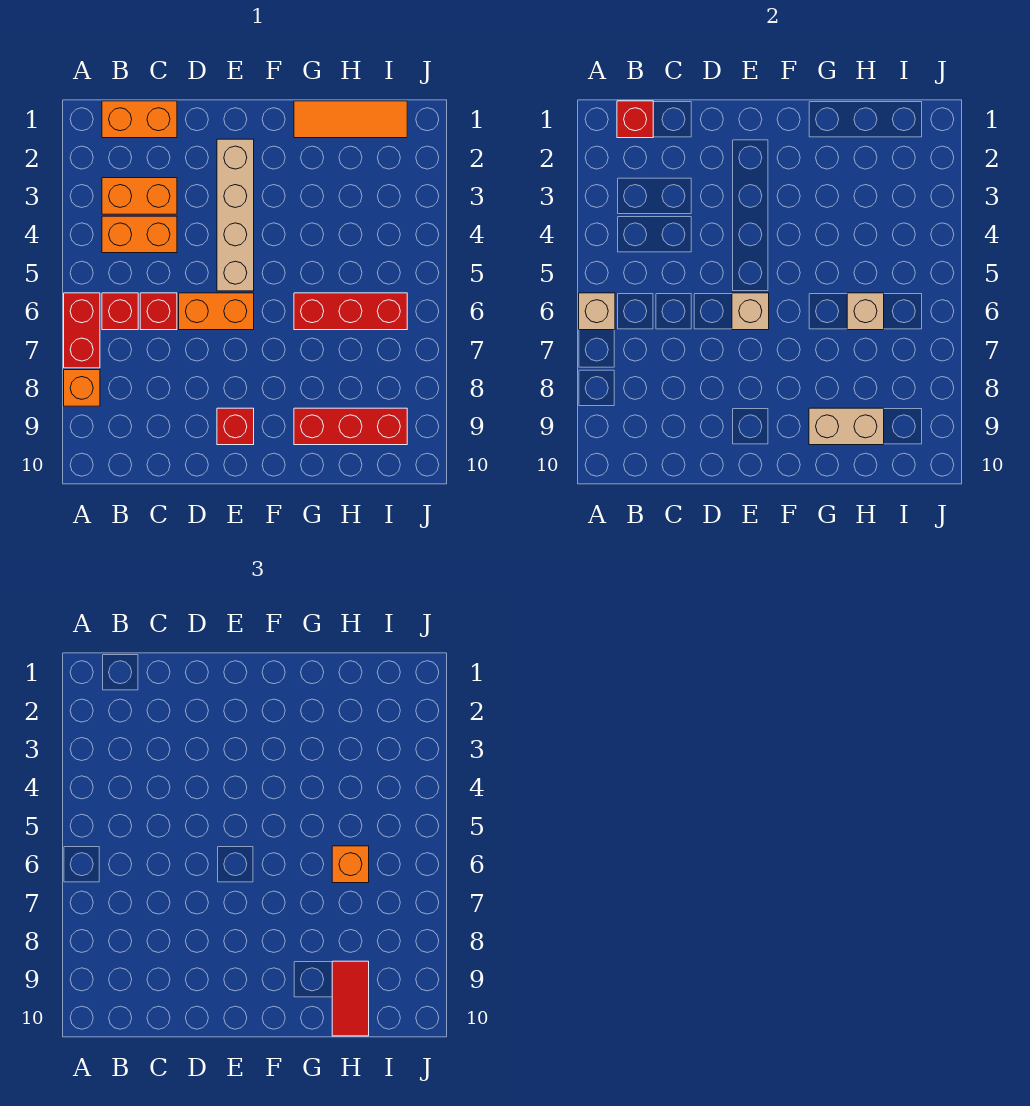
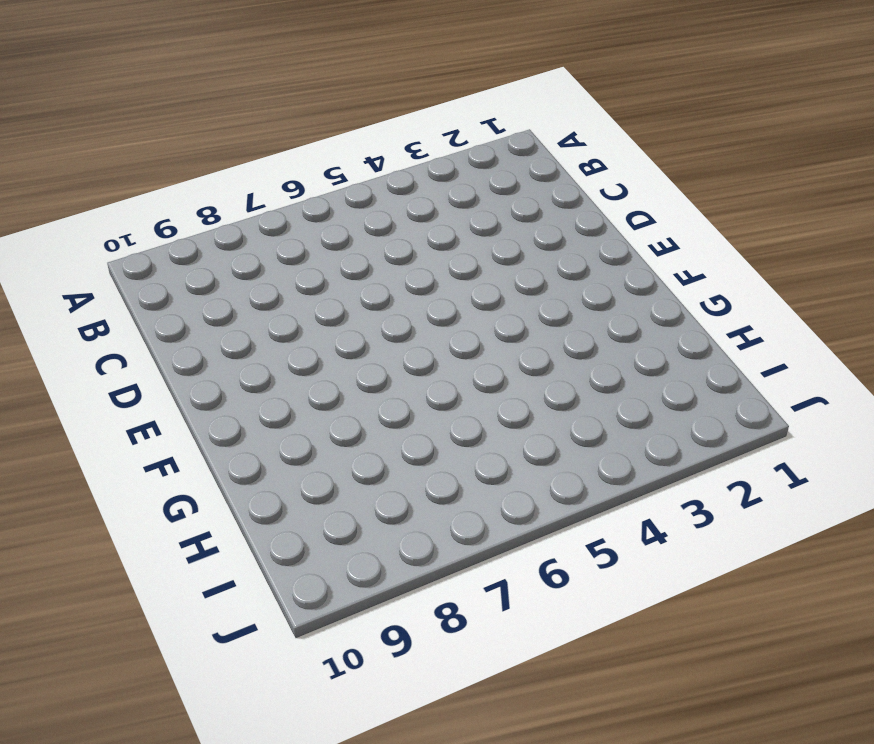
none -> red 1x2 brick [64,293,100,368]
none -> orange 1x1 brick [64,370,100,406]
none -> orange 1x2 brick [102,101,177,138]

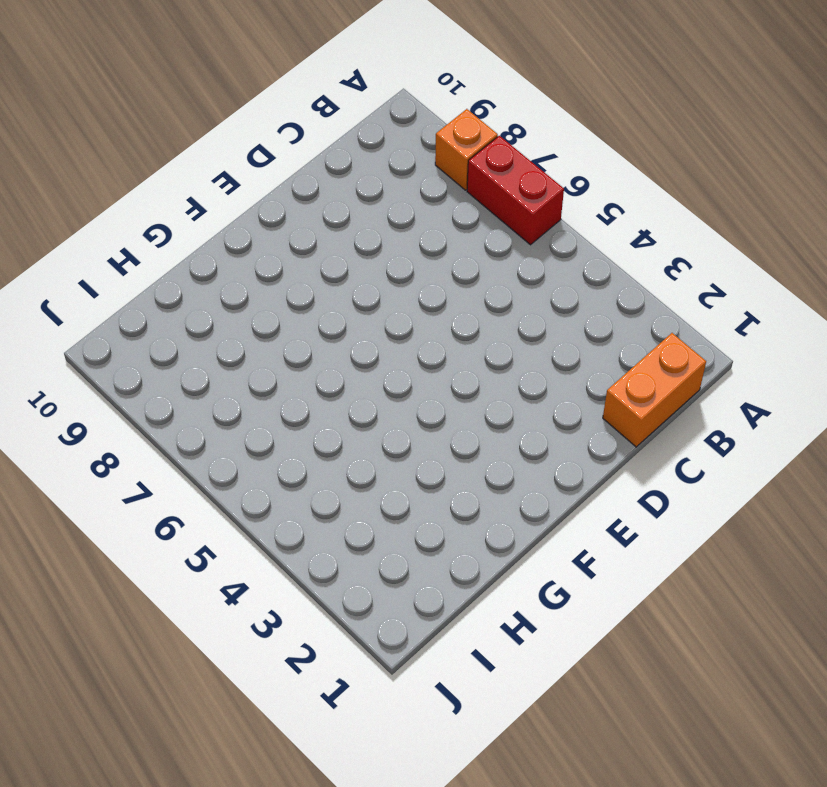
none -> orange 1x2 brick [102,178,177,214]
none -> orange 1x2 brick [102,216,177,253]
none -> red 1x1 brick [102,293,138,330]

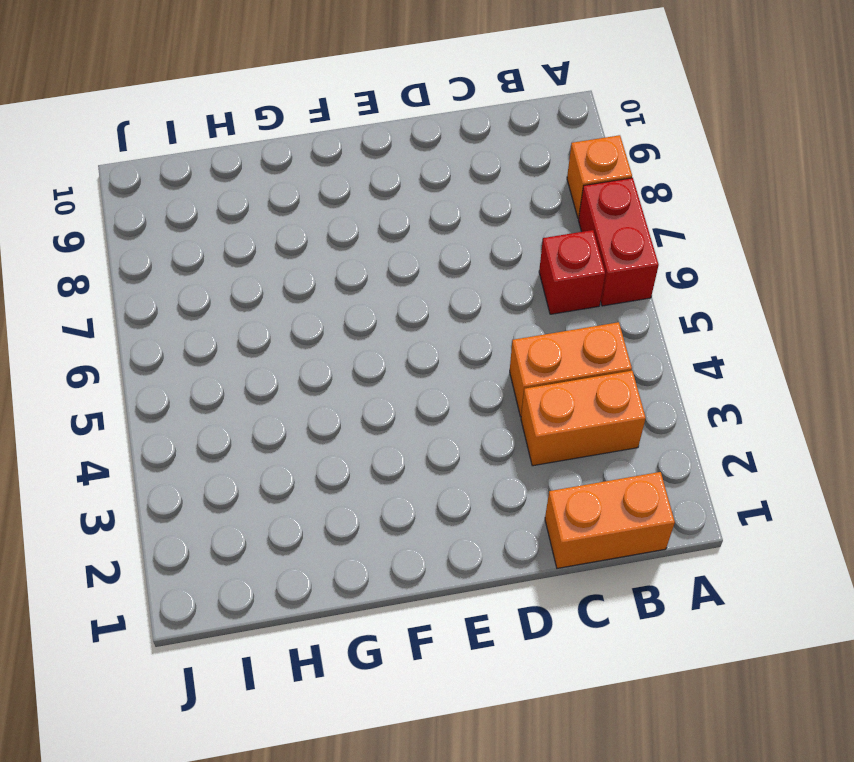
none -> red 1x1 brick [140,293,177,330]
none -> orange 1x2 brick [179,293,254,330]
none -> tan 1x4 brick [217,139,254,291]

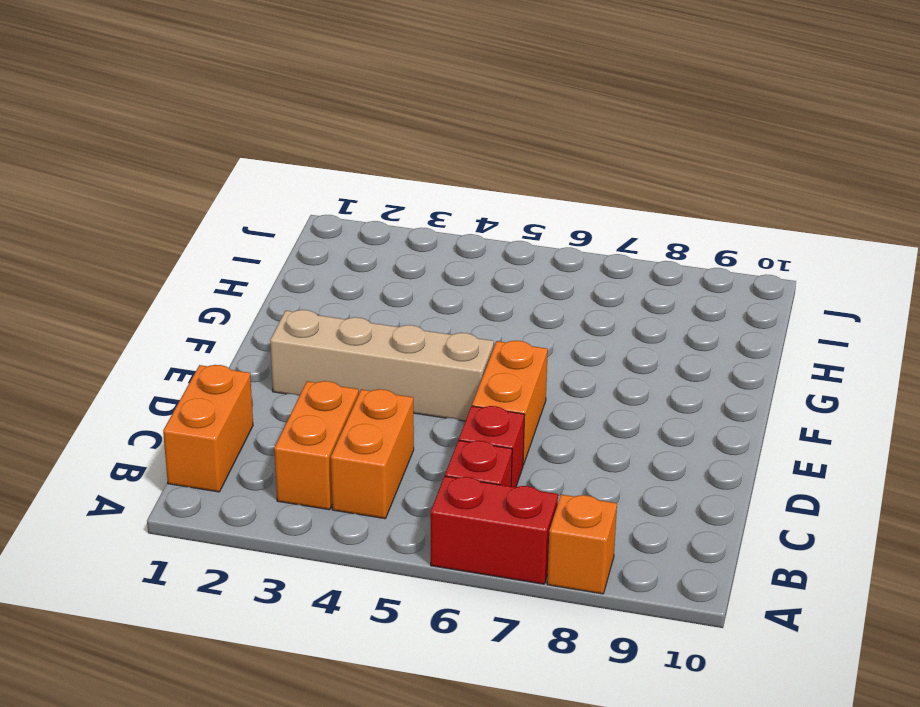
none -> red 1x1 brick [217,408,254,445]
none -> orange 1x3 tile [294,101,407,138]
none -> red 1x3 brick [294,293,407,330]

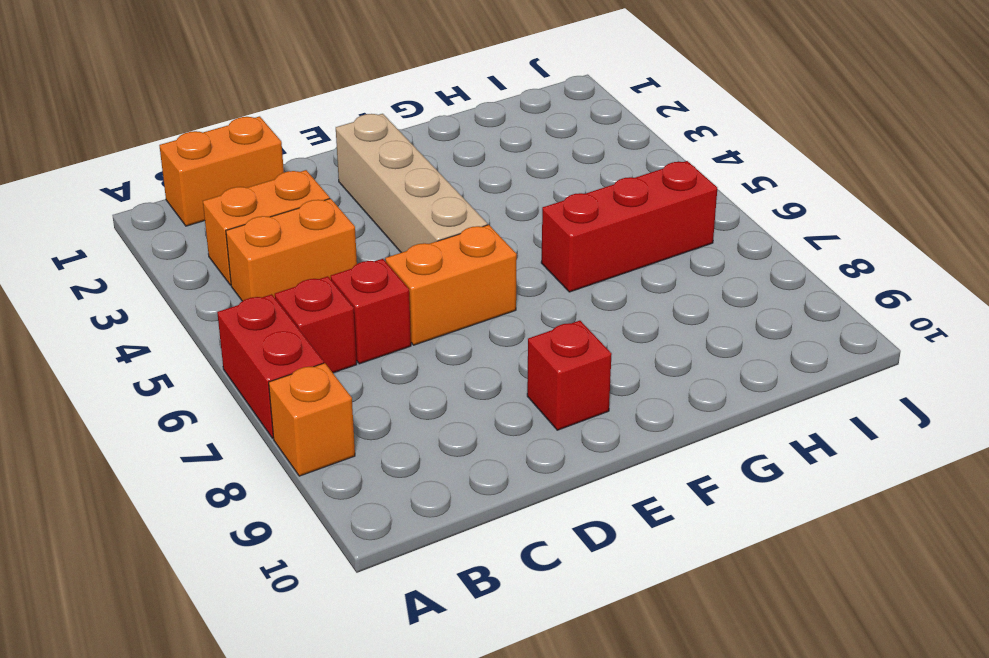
none -> orange 1x3 tile [294,101,407,138]
none -> red 1x3 brick [294,408,407,445]
none -> tan 1x1 brick [579,293,615,330]

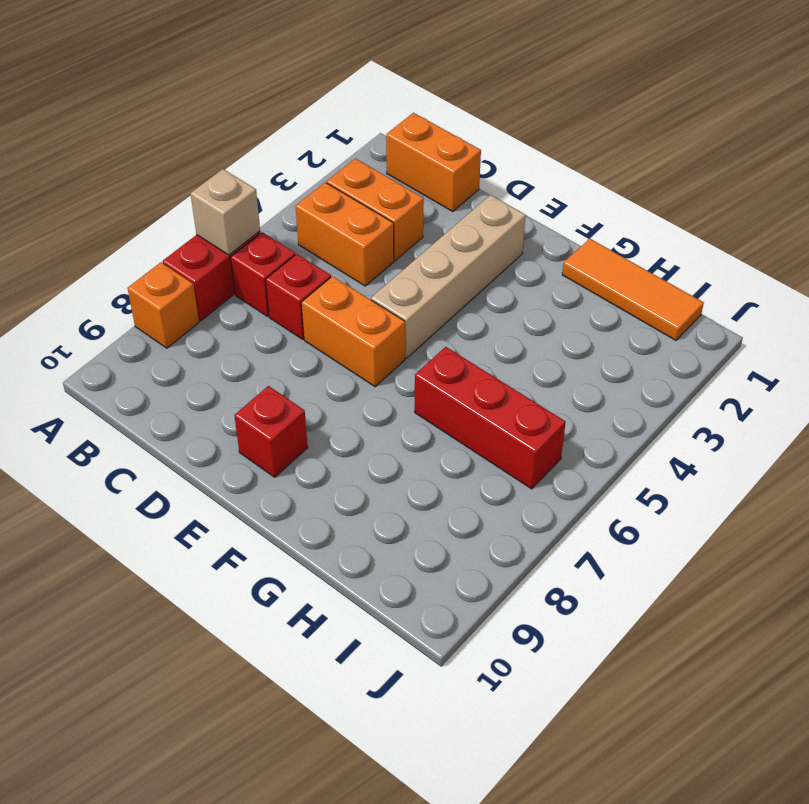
none -> red 1x3 brick [294,408,407,445]
none -> red 1x1 brick [617,101,653,138]
none -> tan 1x1 brick [732,293,769,330]

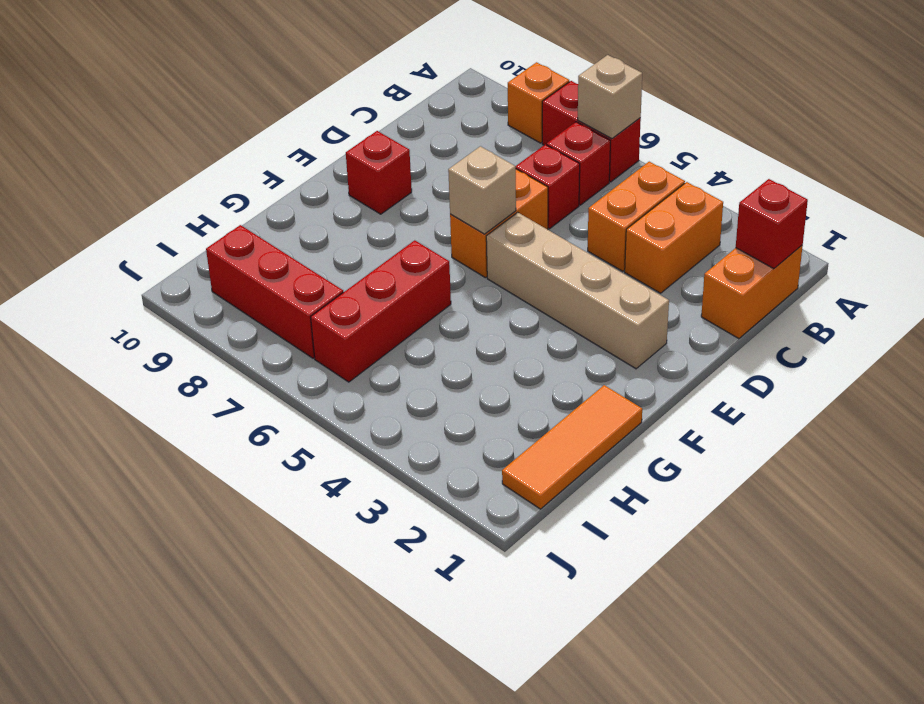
red 1x3 brick [206,225,343,358] -> red 1x3 brick turned to [294,408,407,445]
none -> tan 1x2 brick [809,408,884,445]
none -> tan 1x1 brick [847,293,884,330]
none -> orange 1x1 brick [332,846,369,883]

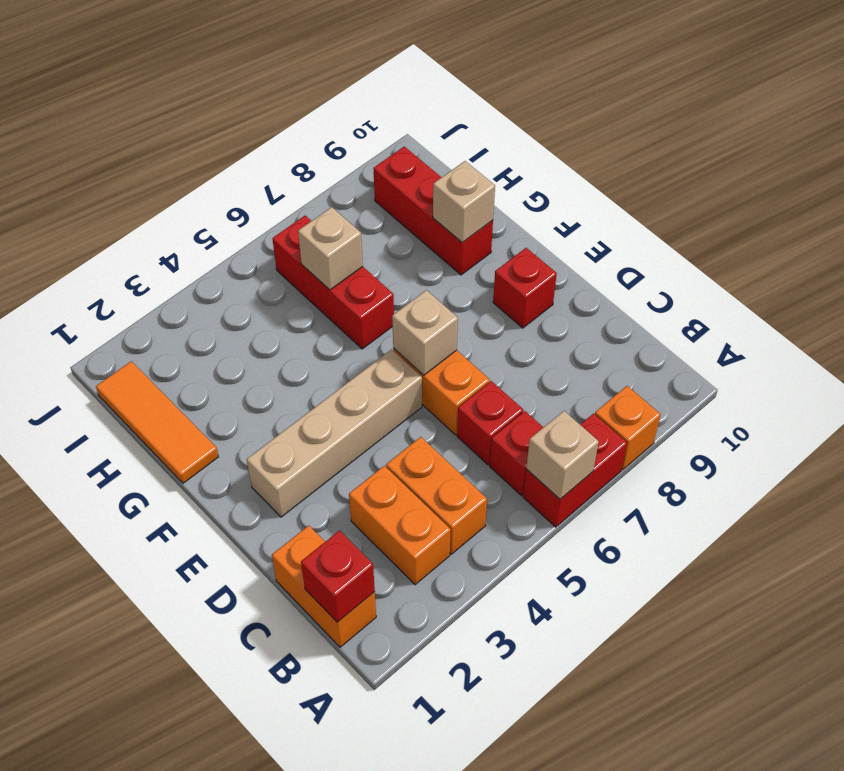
tan 1x1 brick [433,161,495,242] -> tan 1x2 brick [809,408,884,445]
none -> orange 1x1 brick [332,846,369,883]
none -> red 1x2 tile [332,961,369,1036]

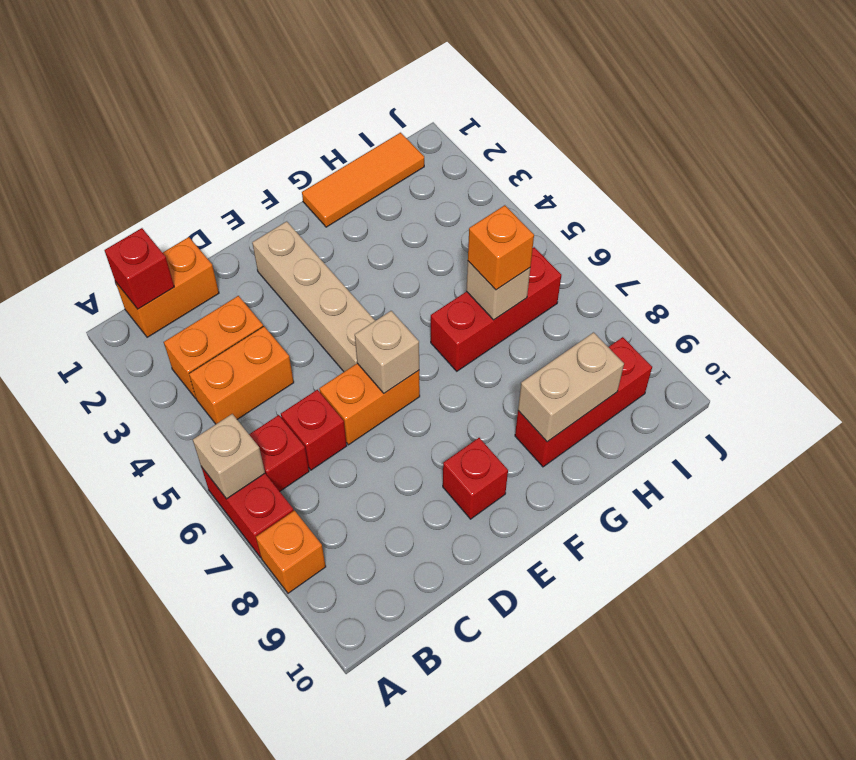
none -> red 1x2 tile [332,961,369,1036]

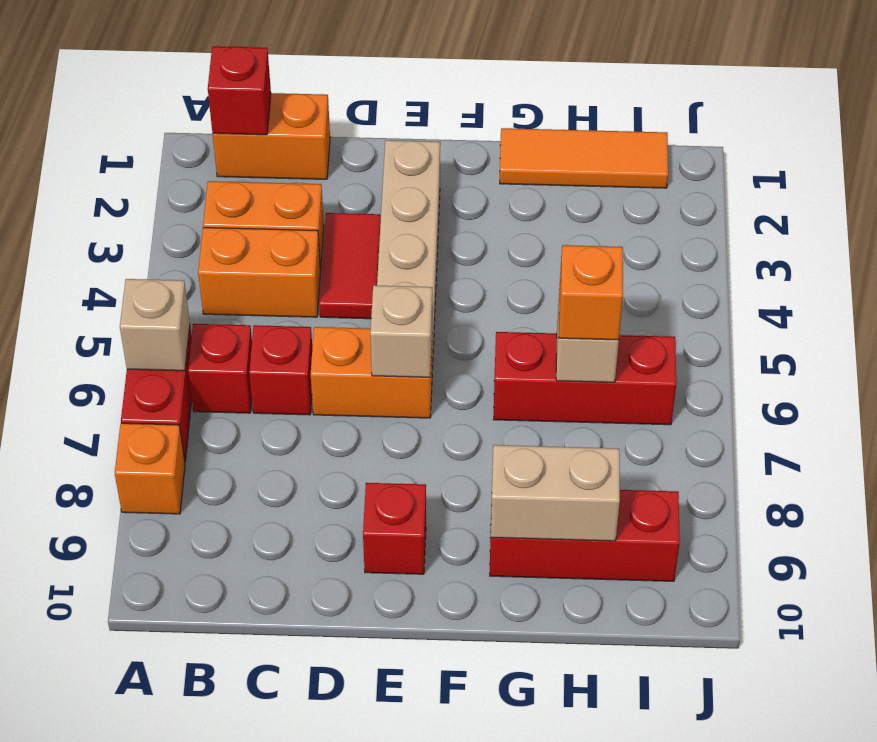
red 1x2 tile [319,213,381,319] -> red 1x2 tile moved to [332,961,369,1036]

